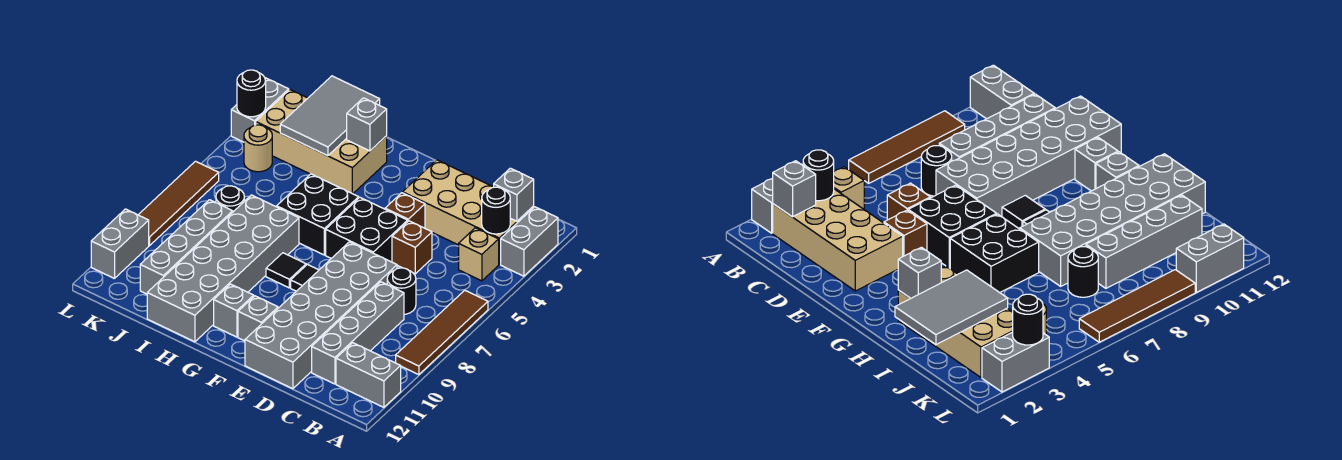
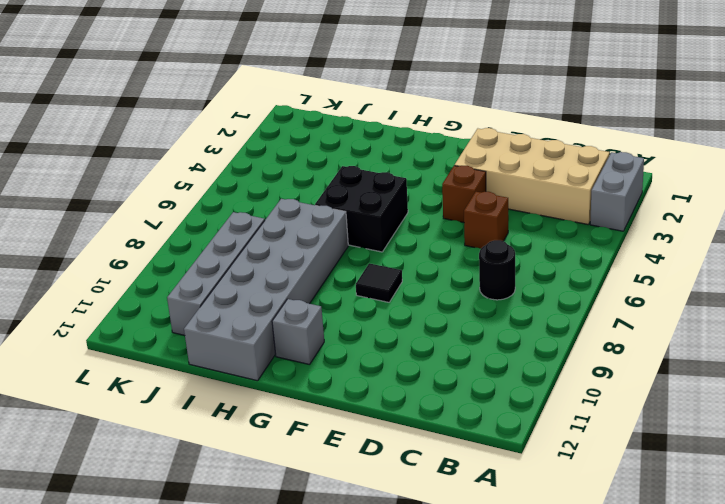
none -> brown 1x4 tile [396,290,488,375]
none -> grey 1x2 brick [336,343,401,407]
none -> tan 1x1 brick [459,228,499,281]

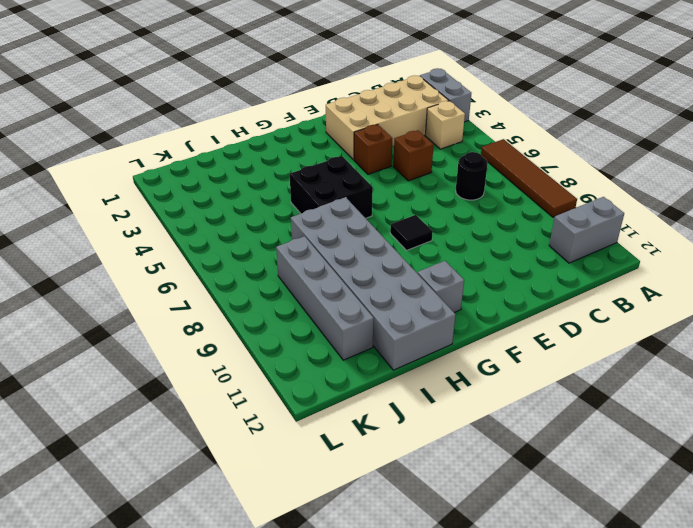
none -> grey 1x4 brick [312,282,404,384]
none -> grey 2x6 brick [245,242,397,389]
none -> black 2x2 brick [326,198,408,262]

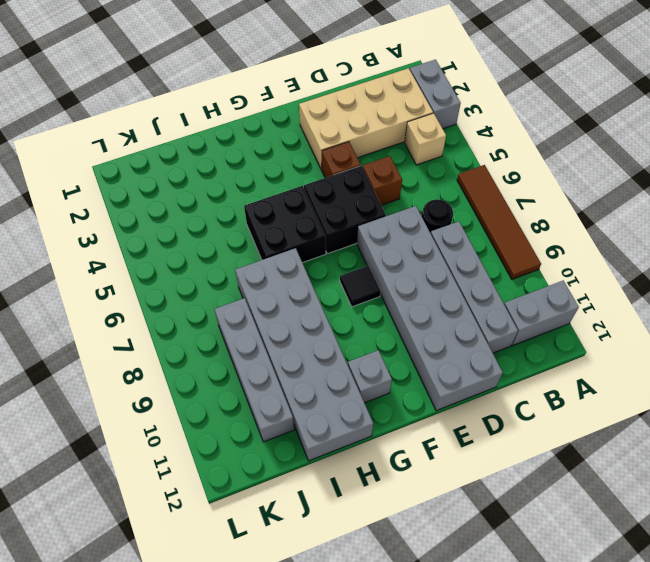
none -> grey 1x1 brick [238,296,278,341]
none -> black 1x1 tile [266,253,306,288]
none -> tan 2x4 brick [256,90,387,194]

